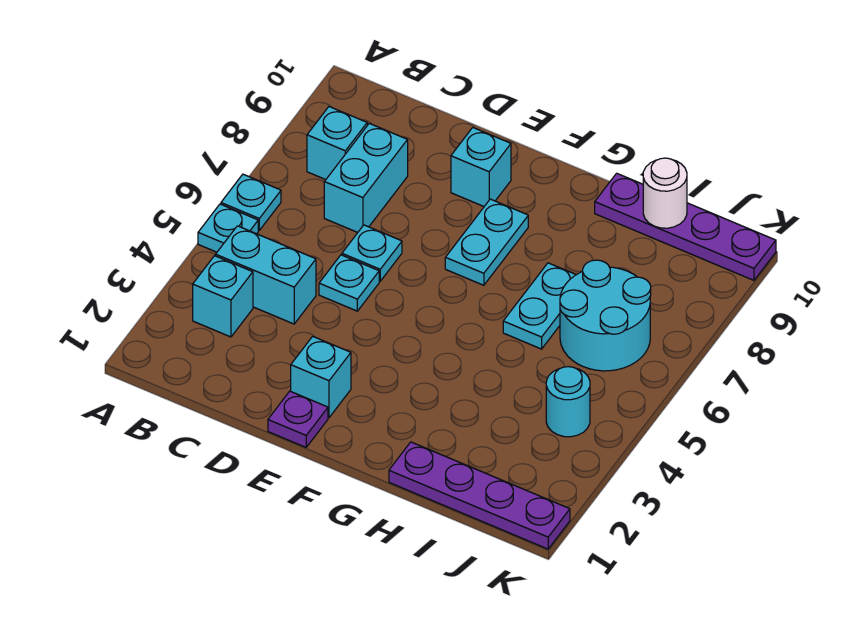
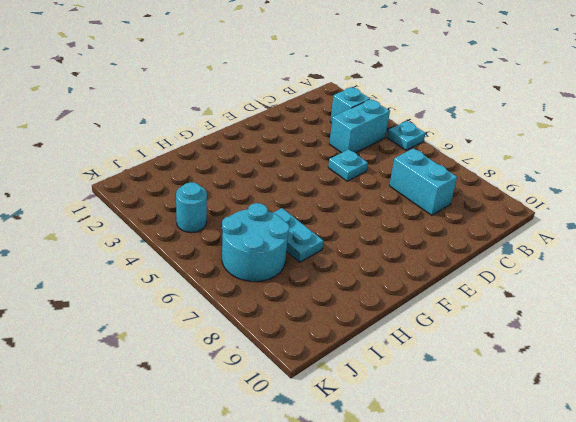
none -> cyan 1x1 plate [221,174,281,230]
none -> cyan 1x1 brick [307,107,367,180]
none -> cyan 1x1 plate [342,225,402,281]

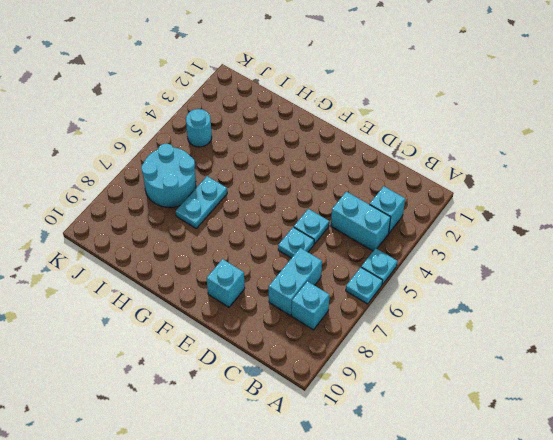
none -> purple 1x1 plate [268,391,328,447]
none -> cyan 1x1 brick [291,336,351,418]
none -> cyan 1x2 plate [445,199,528,285]

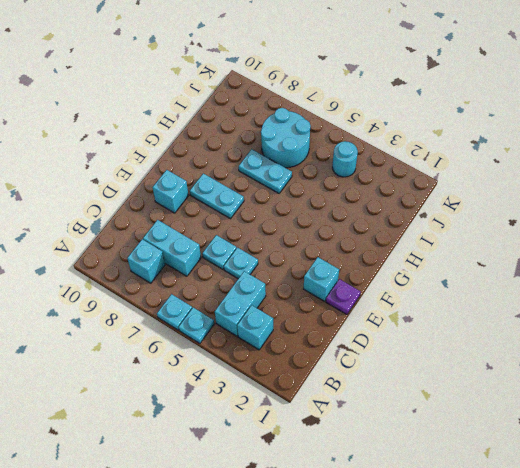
none -> purple 1x4 plate [389,442,570,549]
none -> purple 1x4 plate [595,173,776,280]
none -> white 1x1 round brick [643,158,687,228]

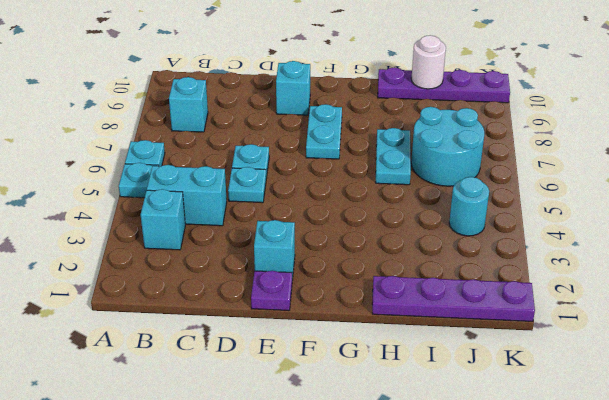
none -> cyan 1x2 brick [324,123,408,232]

